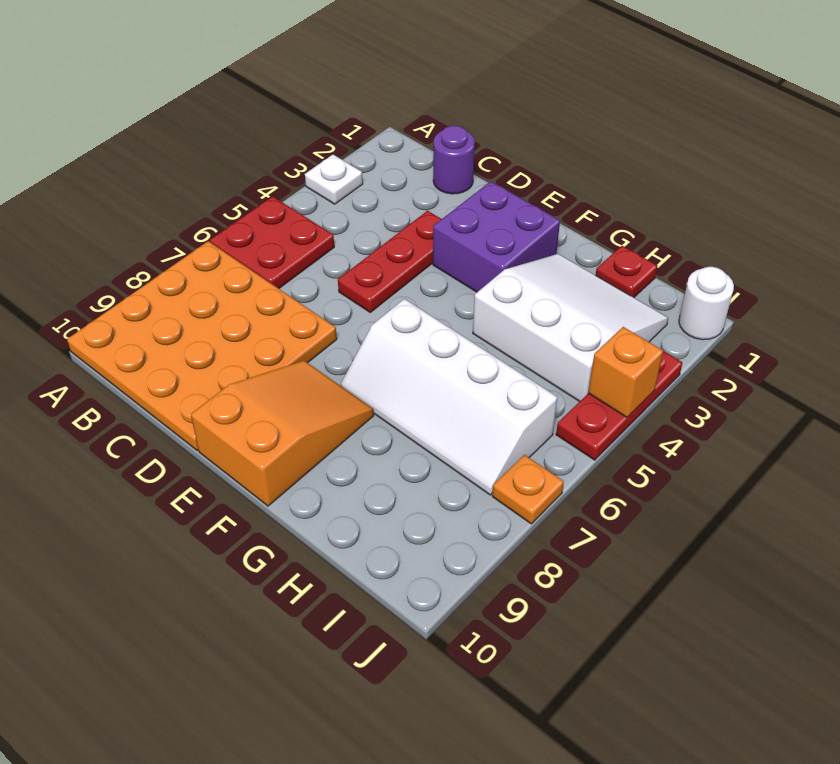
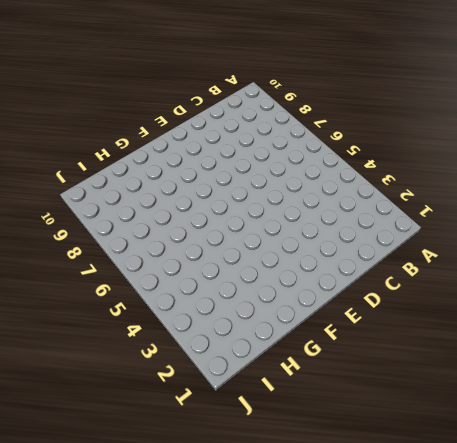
none -> white 1x1 plate [305,155,363,204]
none -> red 2x2 plate [210,196,334,289]
none -> orange 4x4 plate [67,241,337,450]

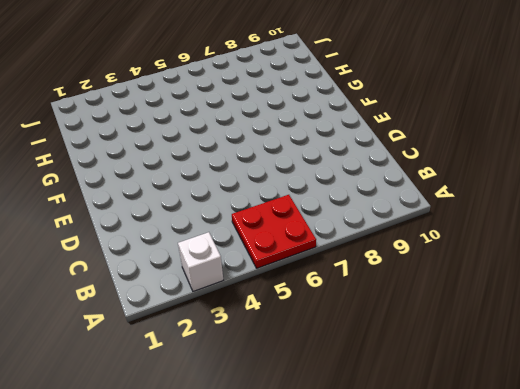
white 1x1 brick [178,232,223,291] -> white 1x1 plate [305,155,363,204]
none -> orange 4x4 plate [67,241,337,450]
none -> purple 1x1 round brick [433,126,475,194]
none -> red 1x3 plate [338,211,441,312]

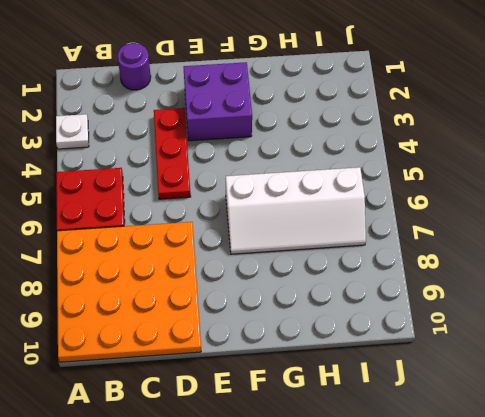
none -> orange 2x3 slope [191,361,374,506]
none -> white 3x3 slope [473,254,668,402]
none -> red 1x1 plate [596,246,657,297]

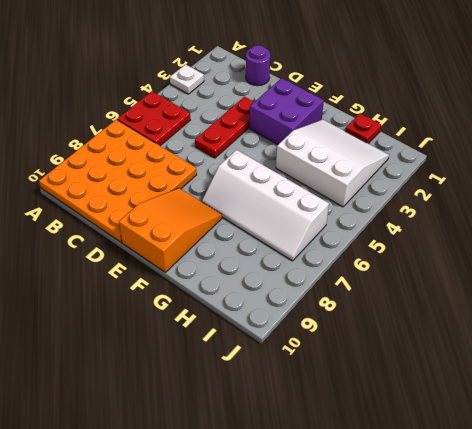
none -> white 1x1 round brick [679,267,734,340]
none -> red 1x3 plate [556,351,683,460]
none -> orange 1x1 plate [492,455,564,524]

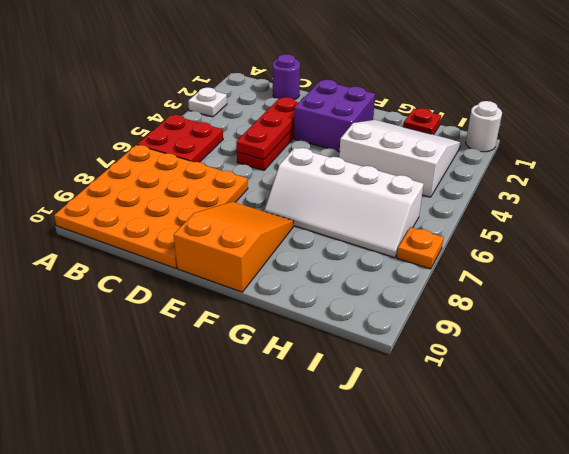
red 1x3 plate [236,97,299,160] -> red 1x3 plate moved to [556,351,683,460]
none -> orange 1x1 brick [588,327,663,417]

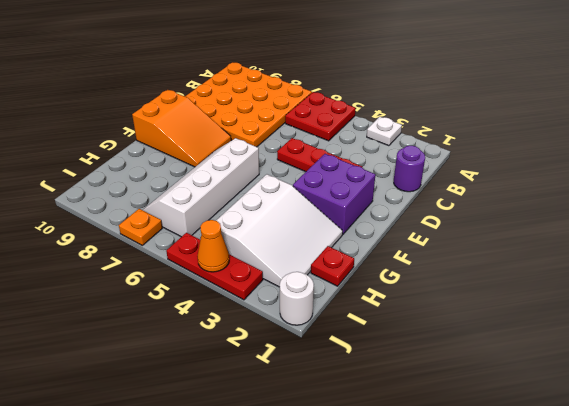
orange 1x1 cone [197,220,229,272] -> orange 1x1 brick [588,327,663,417]

